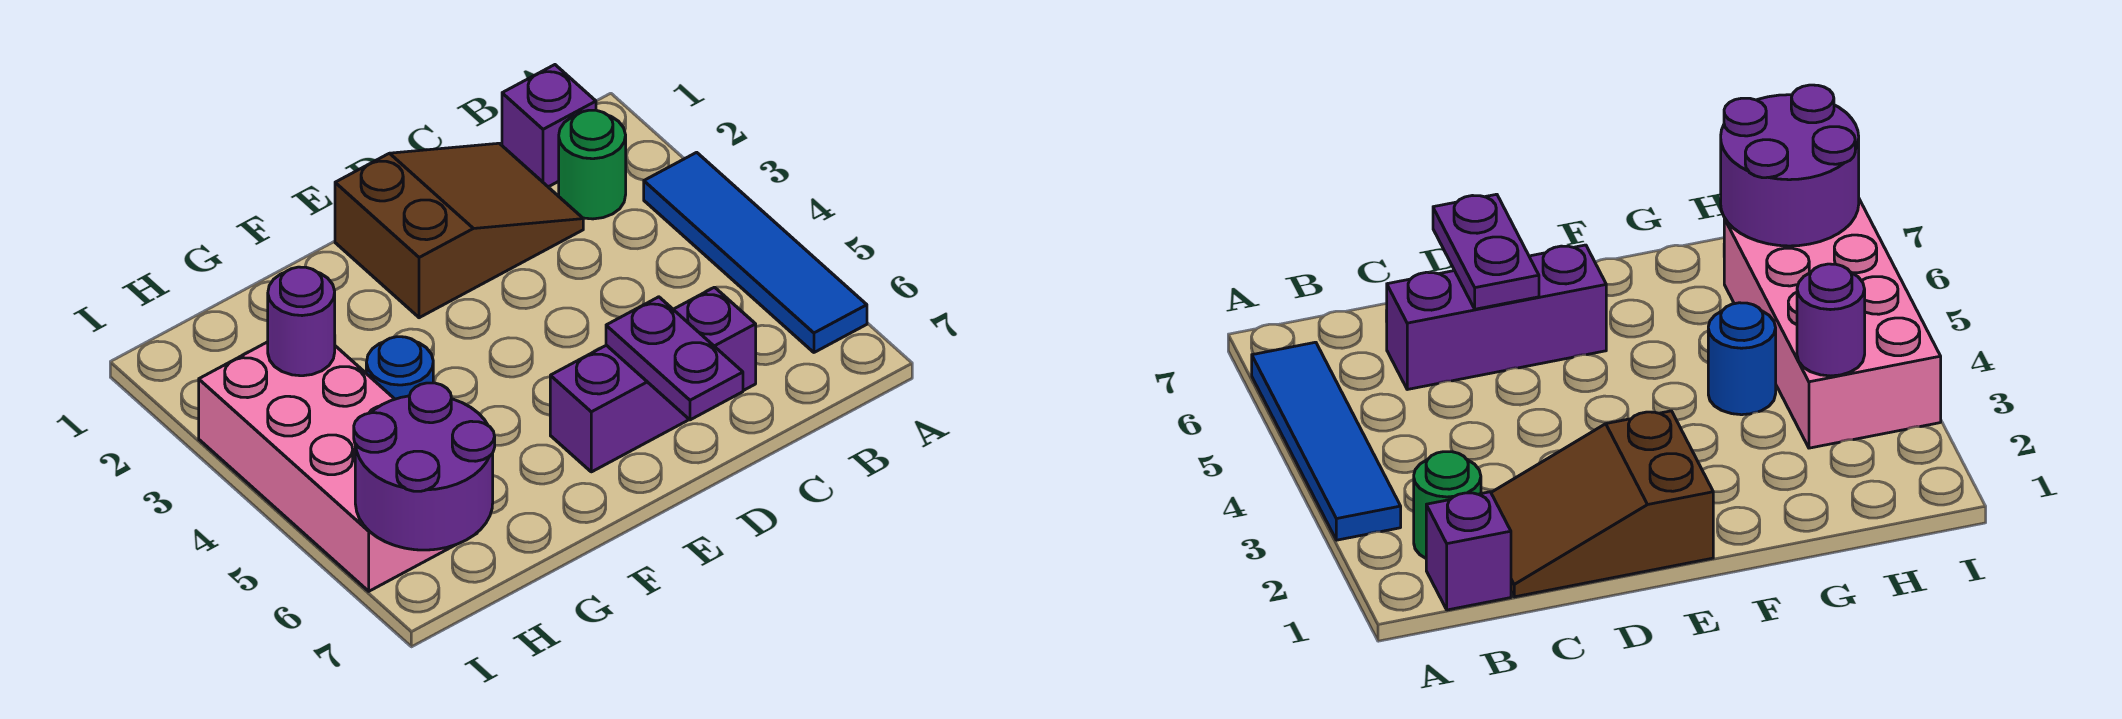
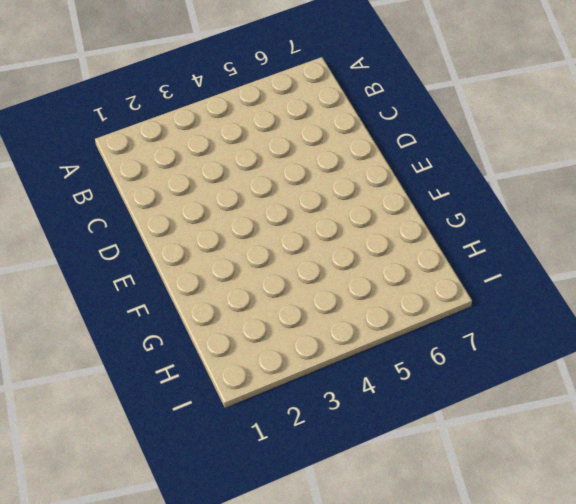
none -> blue 1x4 tile [644,152,867,352]
none -> purple 1x1 brick [502,65,596,187]

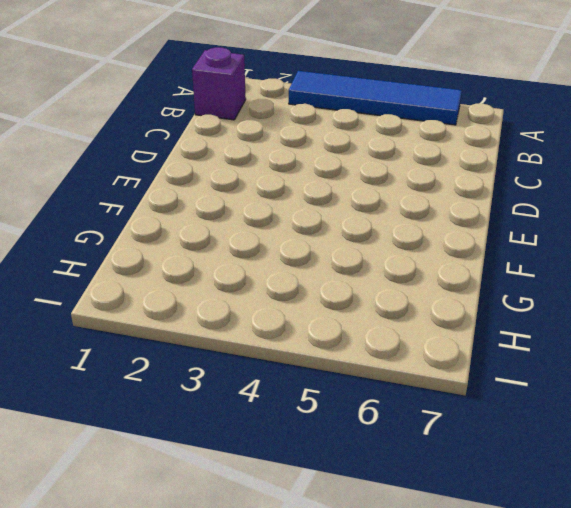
none -> green 1x1 round brick [559,110,626,219]
none -> brown 2x3 slope [335,143,583,318]

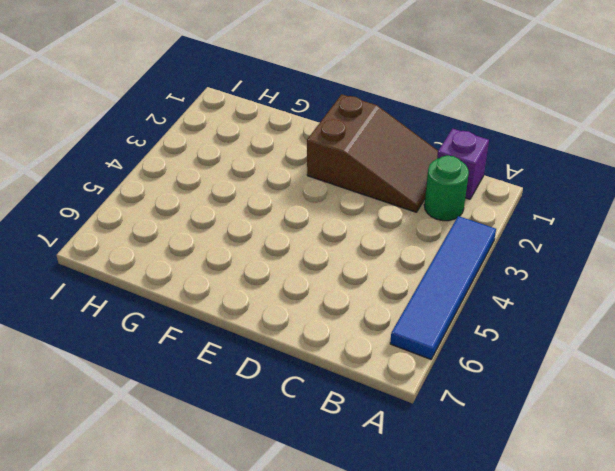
none -> purple 1x3 brick [550,287,756,472]
none -> blue 1x1 round brick [366,337,433,399]

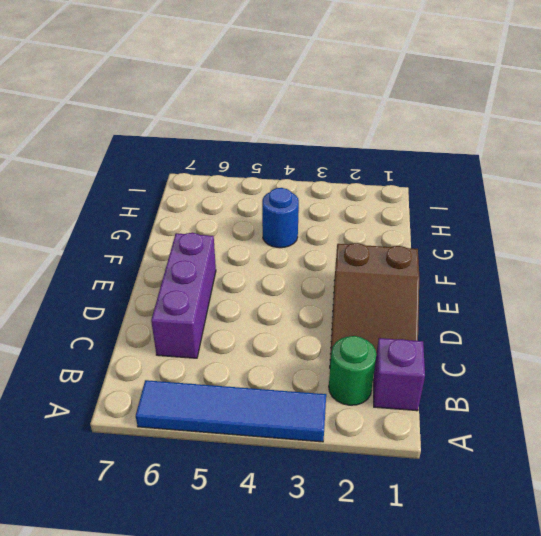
none -> pink 2x4 brick [199,342,477,591]
none -> purple 1x2 plate [606,297,743,420]

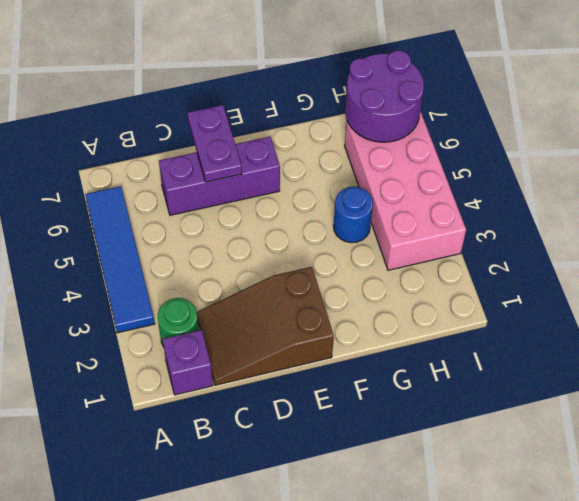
none -> purple 1x1 round brick [268,267,335,376]

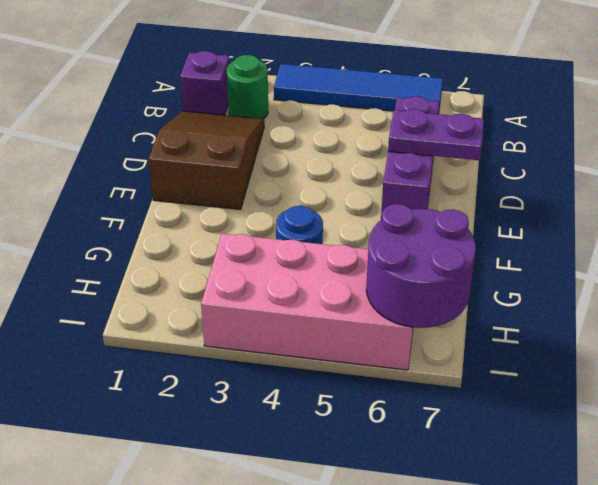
none -> purple 1x1 round brick [268,267,335,376]

